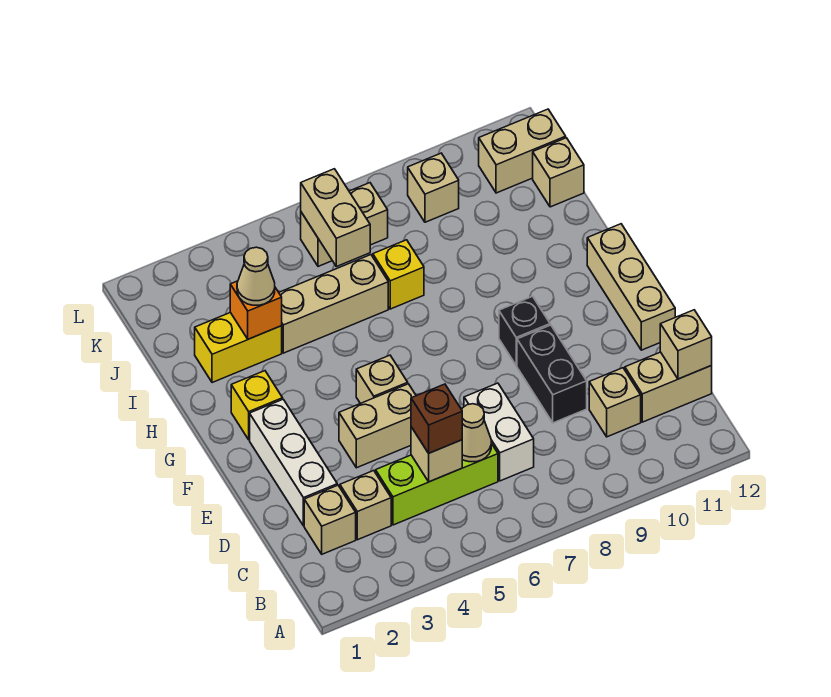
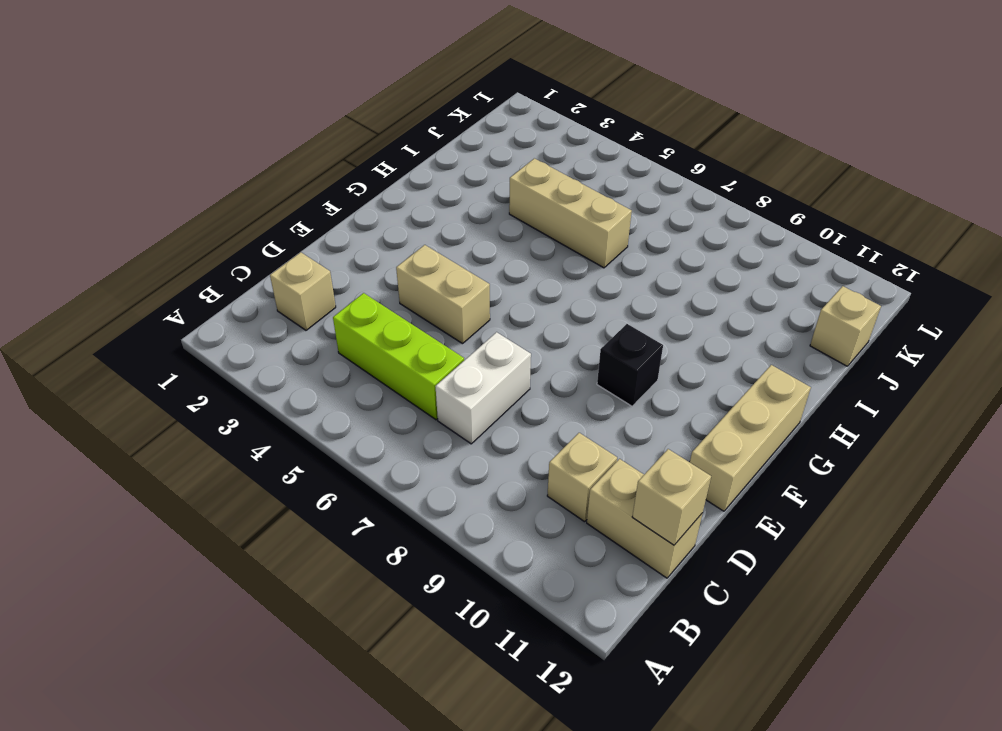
none -> tan 1x1 brick [340,471,391,540]
none -> white 1x3 brick [250,399,337,526]
none -> black 1x2 brick [517,325,587,423]

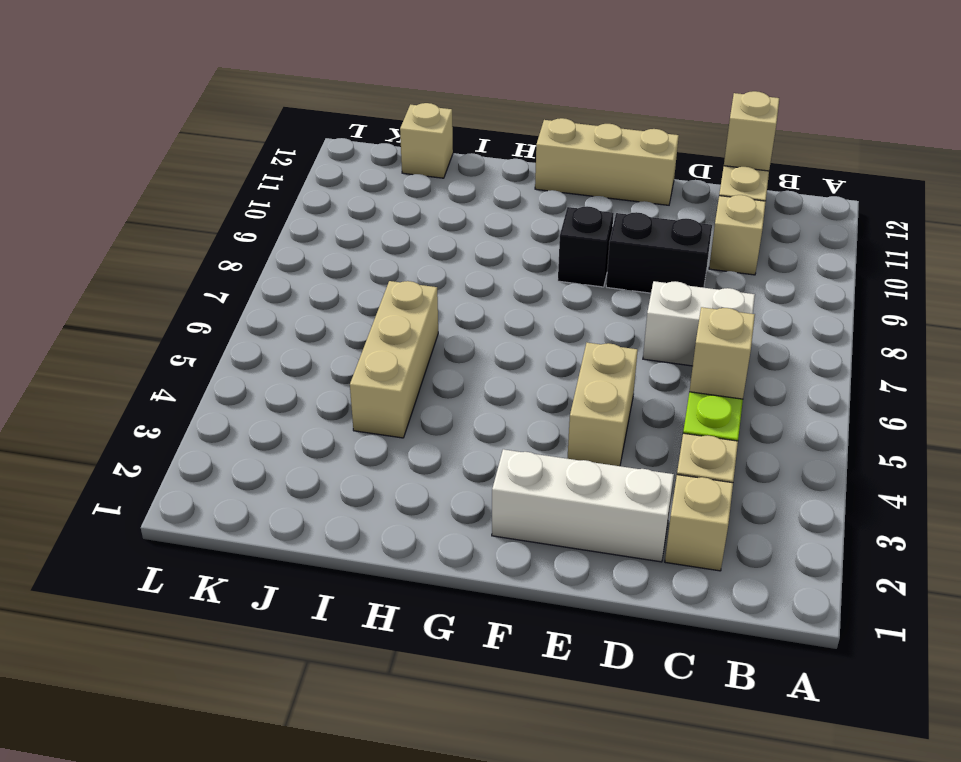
none -> tan 1x1 brick [356,355,408,404]
none -> yellow 1x1 brick [231,371,283,440]
none -> yellow 1x2 brick [195,313,282,383]

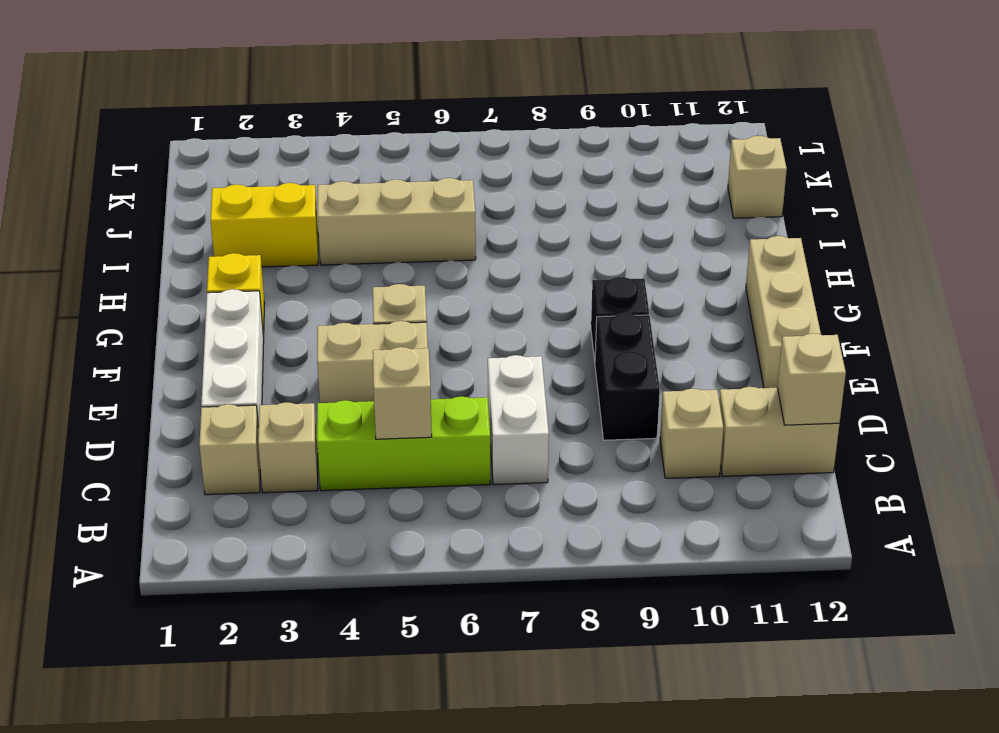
none -> yellow 1x1 brick [373,240,424,309]
none -> tan 1x2 brick [301,183,388,266]
none -> tan 1x1 brick [408,153,459,222]

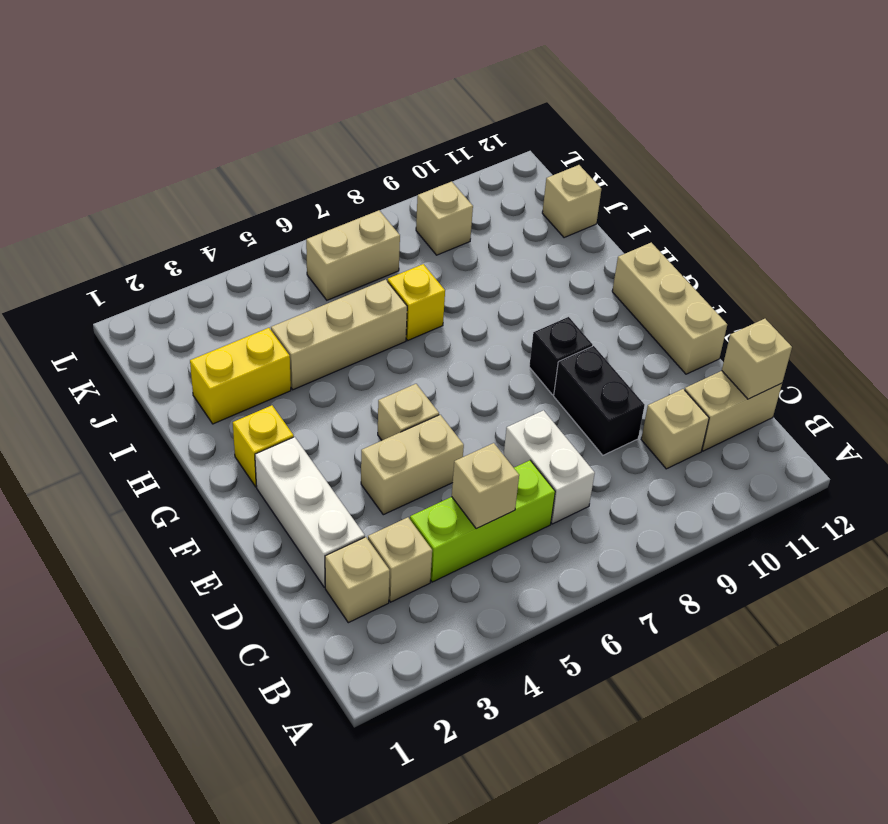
none -> tan 1x2 brick [479,109,566,193]
none -> tan 1x1 cone [462,404,491,462]
none -> orange 1x1 brick [230,281,282,339]

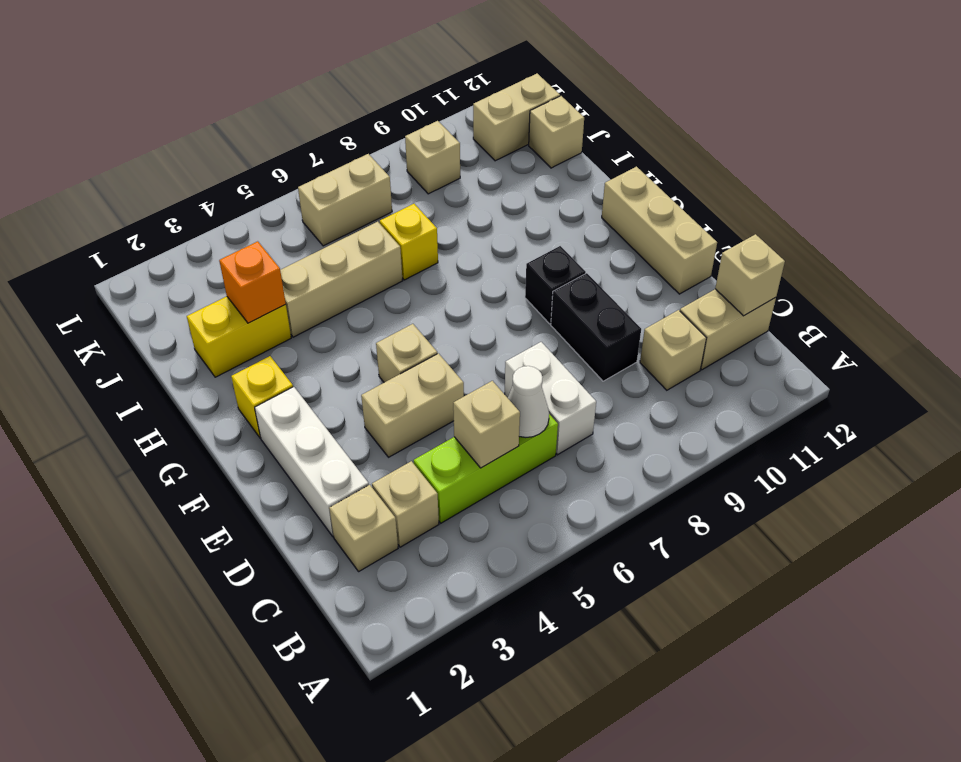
white 1x1 cone [508,366,549,437] -> tan 1x1 cone [462,404,491,462]
none -> tan 1x2 brick [301,169,370,267]
none -> brown 1x1 brick [411,384,462,453]
none -> tan 1x1 cone [237,247,275,305]

